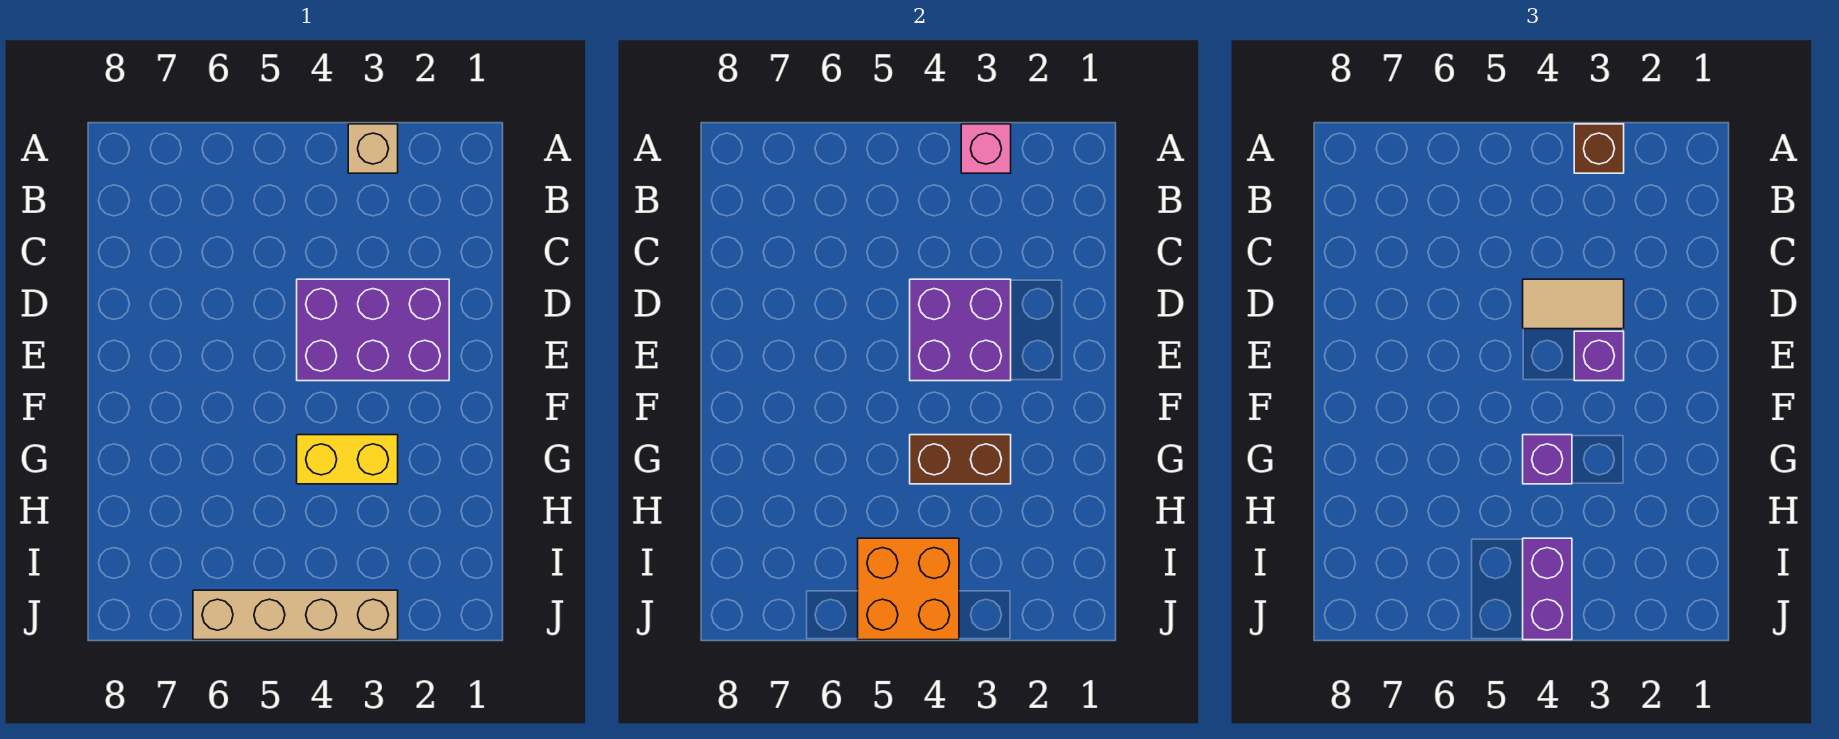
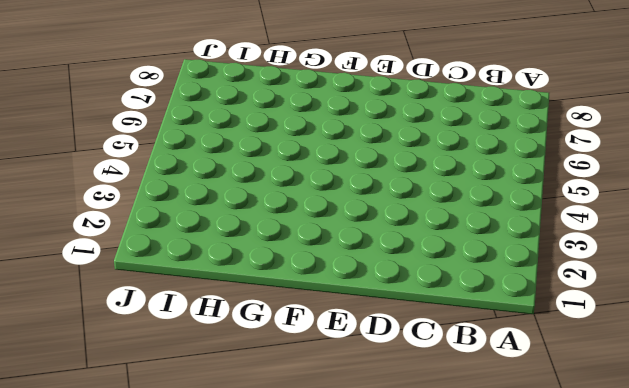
none -> tan 1x1 brick [348,124,398,173]
none -> purple 2x3 brick [297,279,449,381]
none -> yellow 1x2 brick [297,435,398,484]

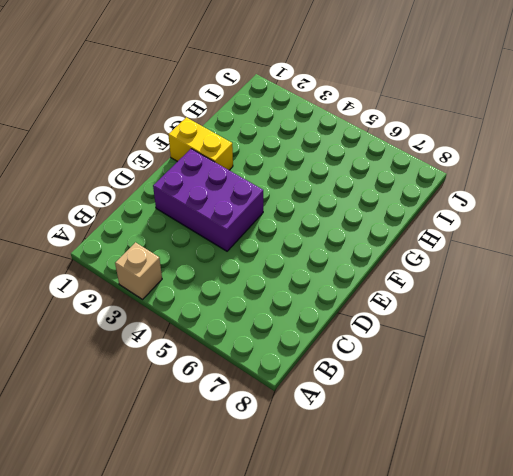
yellow 1x2 brick [168,117,233,170] -> yellow 1x2 brick moved to [297,435,398,484]
none -> tan 1x4 brick [193,590,398,640]
none -> pink 1x1 brick [961,124,1011,173]
none -> purple 2x2 brick [910,279,1011,381]

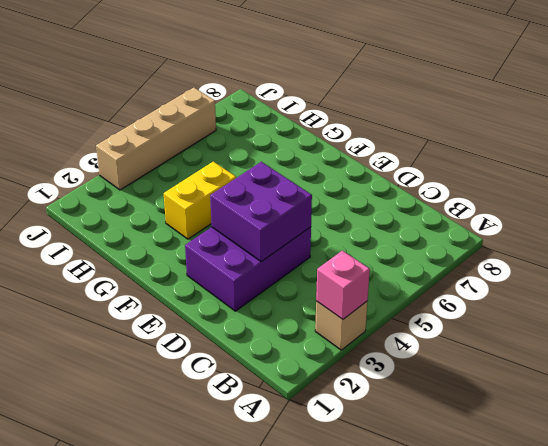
none -> brown 1x2 brick [910,435,1011,484]
none -> orange 2x2 brick [858,538,959,640]
none -> brown 1x1 brick [1574,124,1624,173]

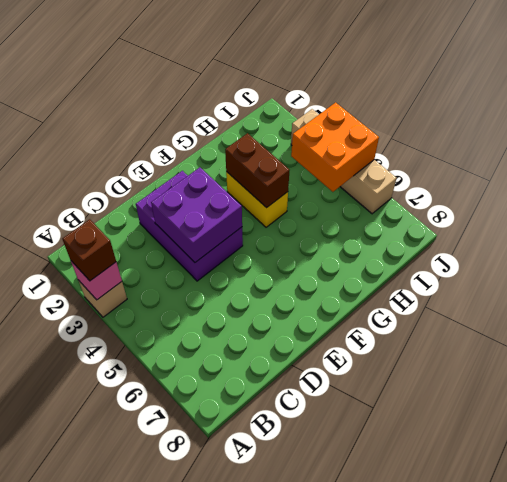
none -> tan 1x2 tile [1523,279,1624,329]
none -> purple 1x1 brick [1574,331,1624,381]
none -> purple 1x1 brick [1523,435,1572,484]

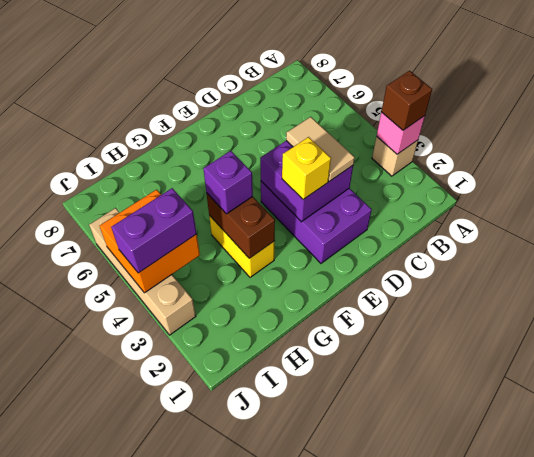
yellow 1x1 brick [282,137,331,200] -> purple 1x1 brick [1574,331,1624,381]

